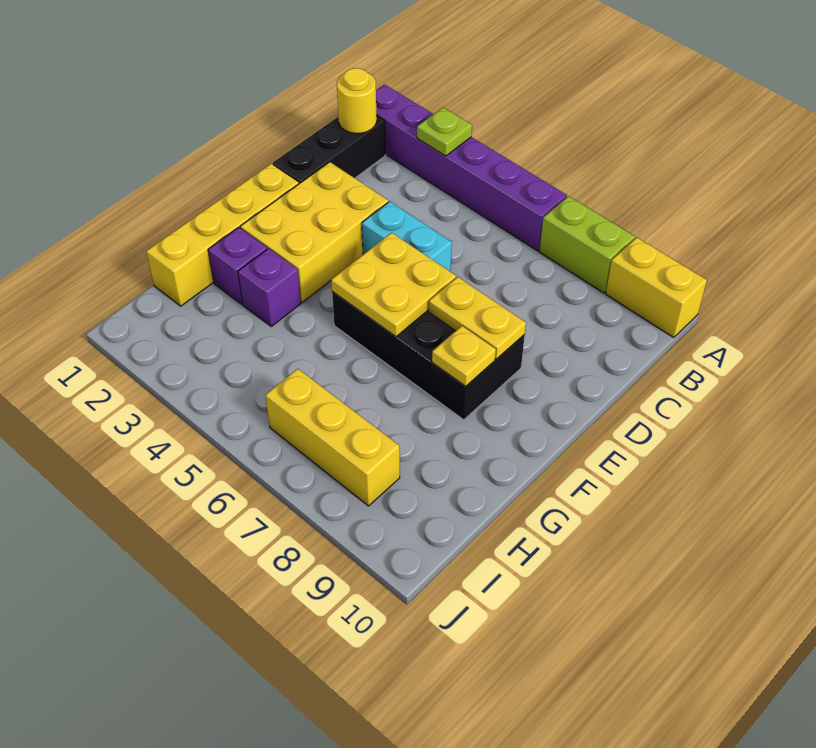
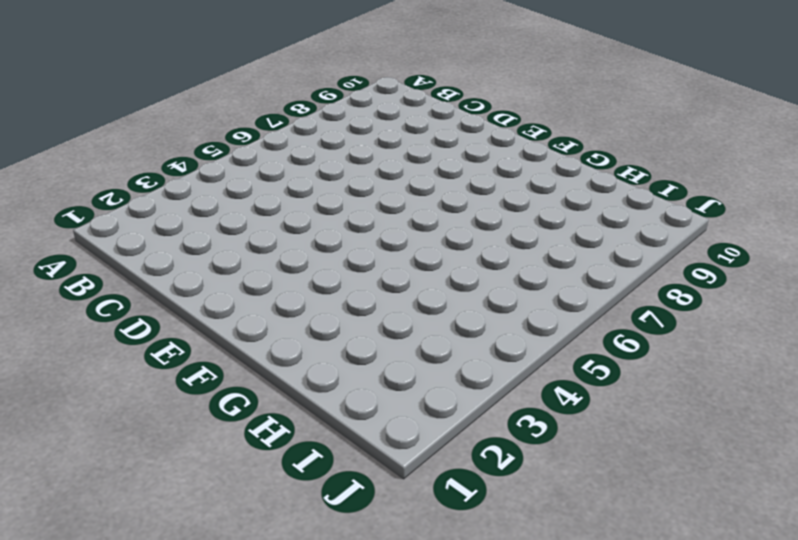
none -> purple 1x6 brick [376,84,567,251]
none -> lime 1x2 brick [539,196,635,293]
none -> yellow 1x2 brick [606,238,707,338]

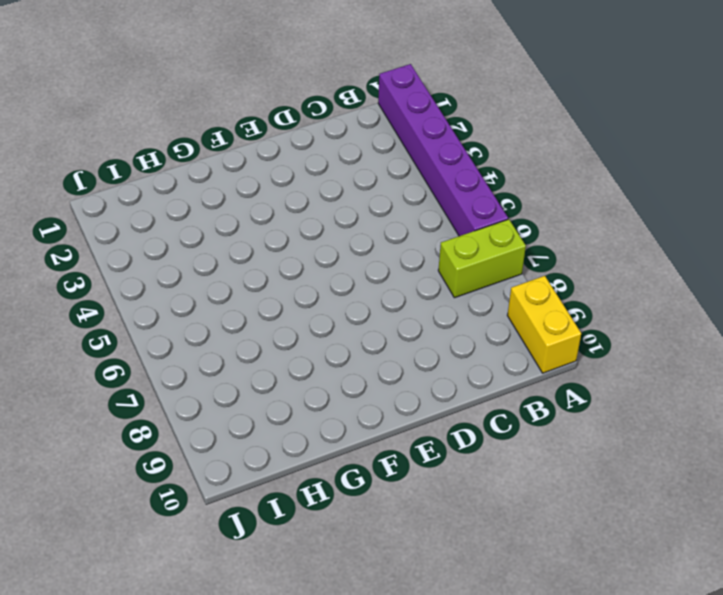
lime 1x2 brick [438,219,526,298] -> lime 1x2 brick turned to [539,196,635,293]
none -> black 1x3 brick [273,115,385,183]
none -> yellow 2x3 brick [240,162,388,302]
none -> cyan 1x2 brick [362,202,452,272]

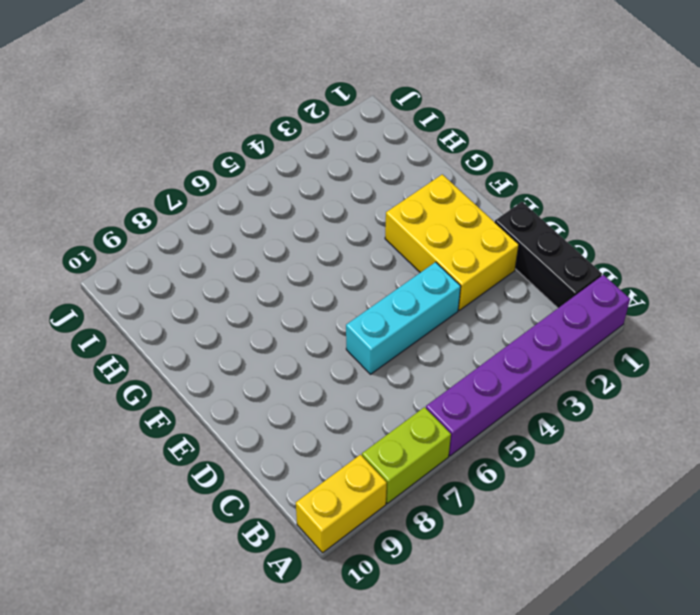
cyan 1x3 brick [346,262,461,374] -> cyan 1x2 brick [362,202,452,272]
none -> yellow 1x4 brick [146,164,299,306]
none -> black 2x4 brick [332,292,525,420]
none -> purple 1x1 brick [208,227,267,304]

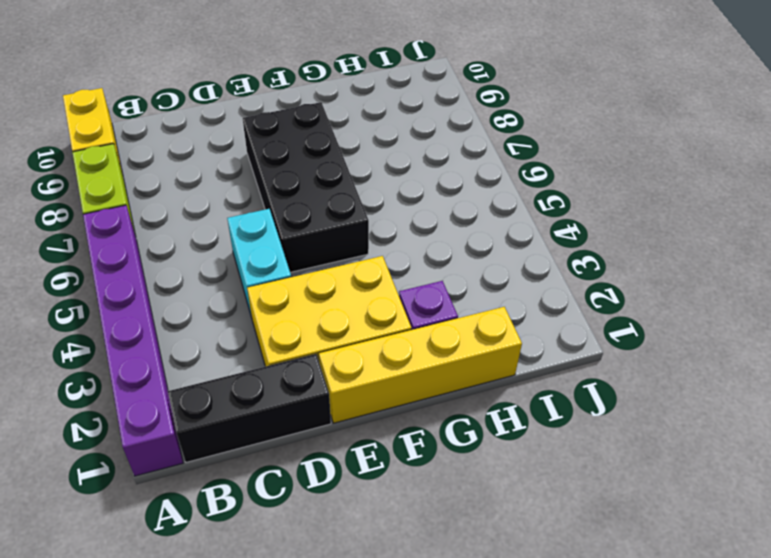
none -> purple 1x1 brick [238,249,301,326]
none -> yellow 1x3 brick [265,369,400,506]
none -> lime 1x1 plate [417,108,472,156]

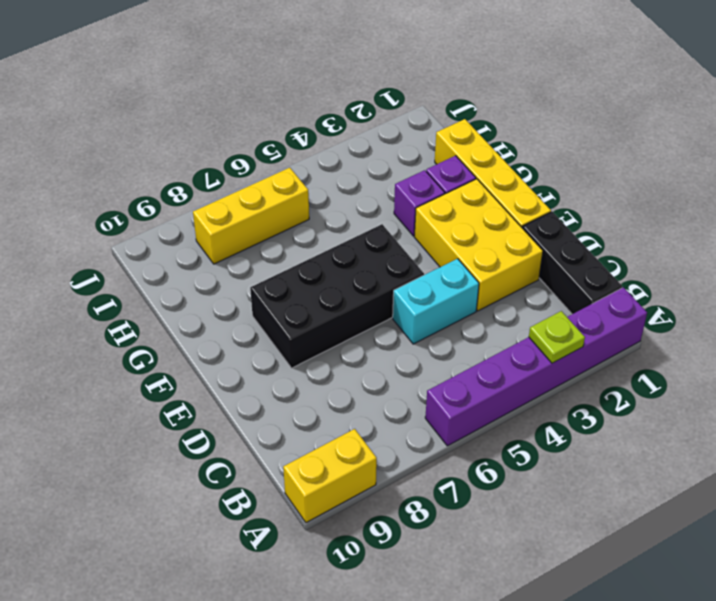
none -> lime 1x2 brick [539,196,635,293]
none -> yellow 1x1 round brick [337,68,377,134]
none -> yellow 2x2 plate [331,233,456,337]

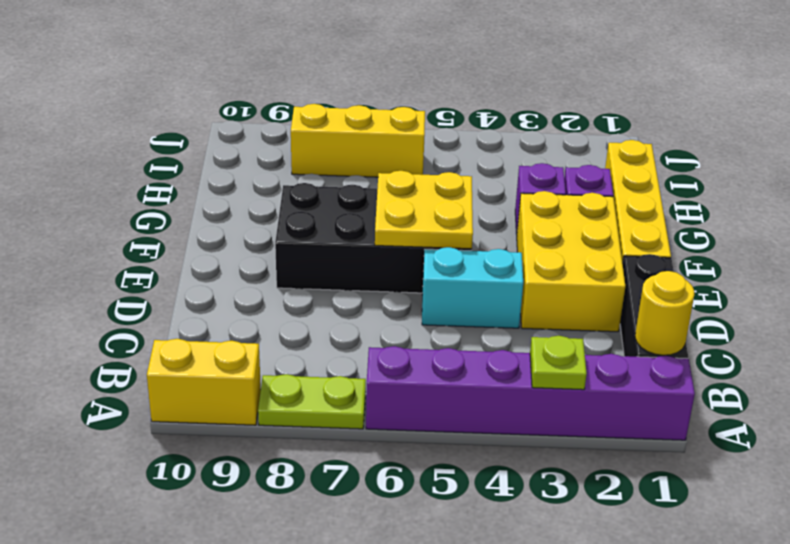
lime 1x2 plate [258,374,366,429] -> lime 1x2 brick [539,196,635,293]
none -> yellow 1x2 plate [429,277,526,359]
none -> yellow 1x1 plate [432,326,496,386]

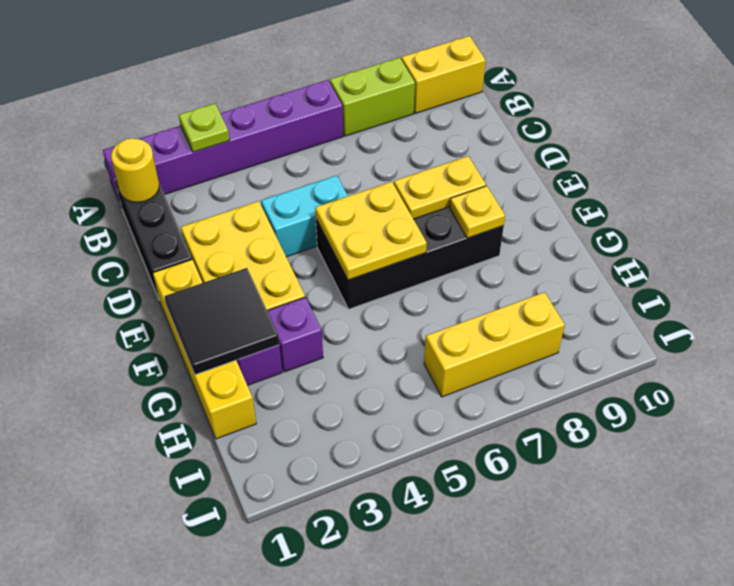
black 2x2 tile [164,268,279,375] -> none

